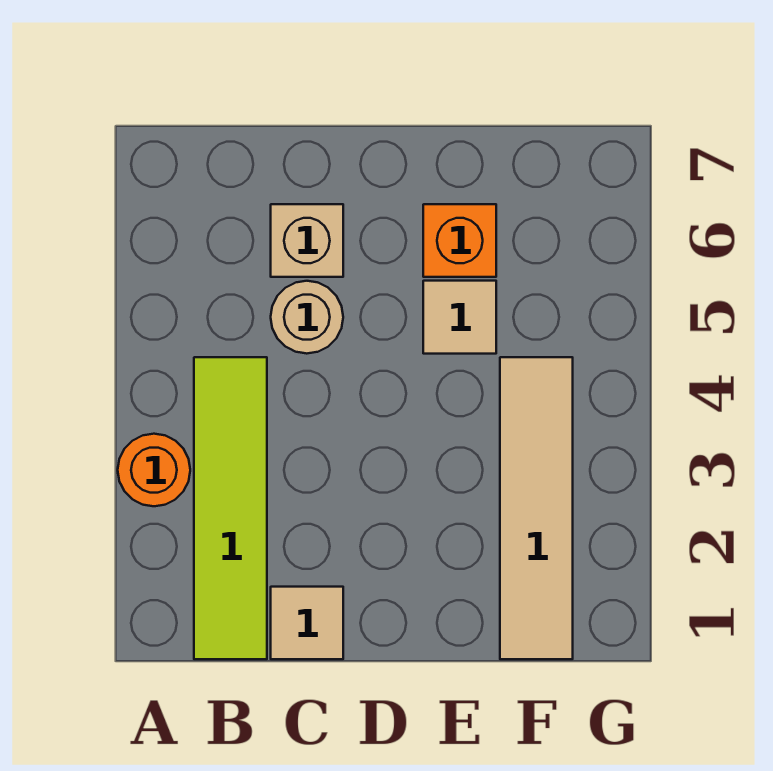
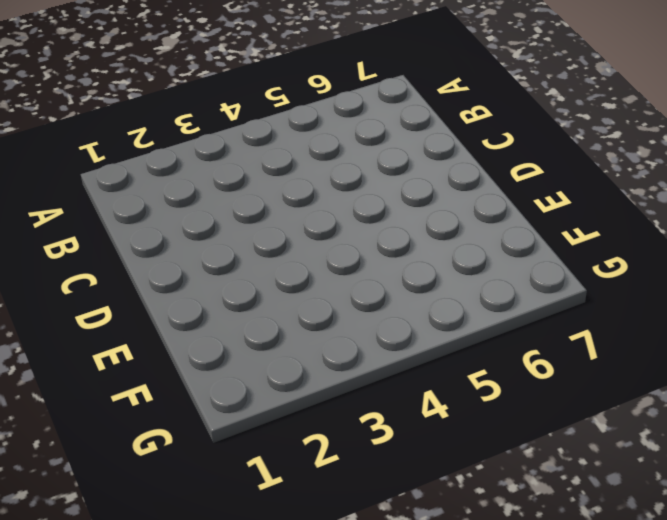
none -> orange 1x1 round brick [118,434,190,506]
none -> lime 1x4 tile [194,357,267,659]

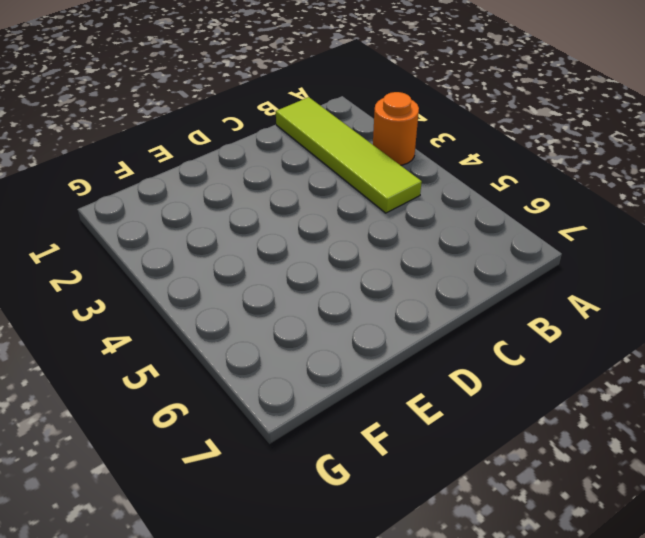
none -> tan 1x1 tile [271,587,343,659]
none -> tan 1x1 round brick [271,281,343,354]

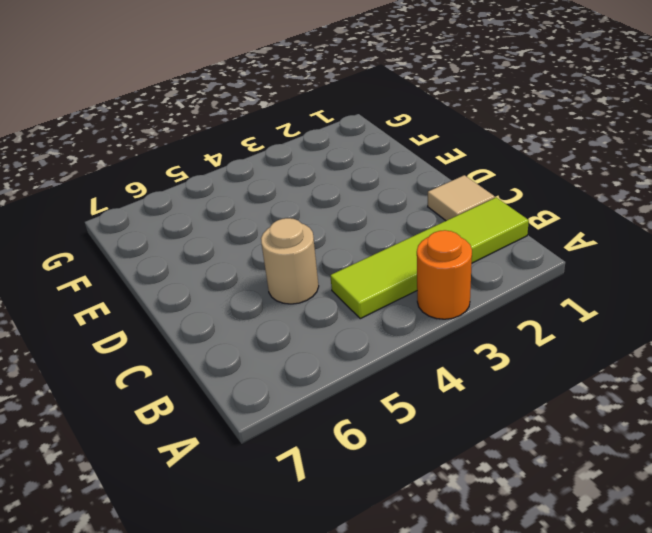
none -> tan 1x1 brick [271,204,343,277]
none -> tan 1x1 tile [423,281,496,354]

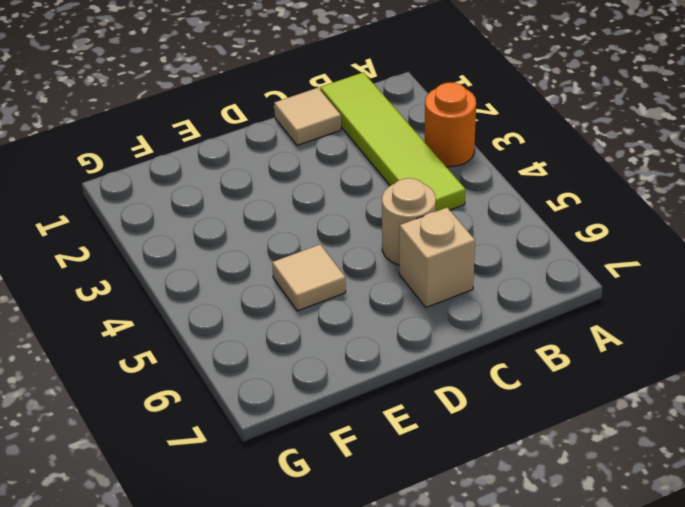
none -> orange 1x1 brick [423,204,496,277]
none -> tan 1x4 tile [500,357,573,659]

